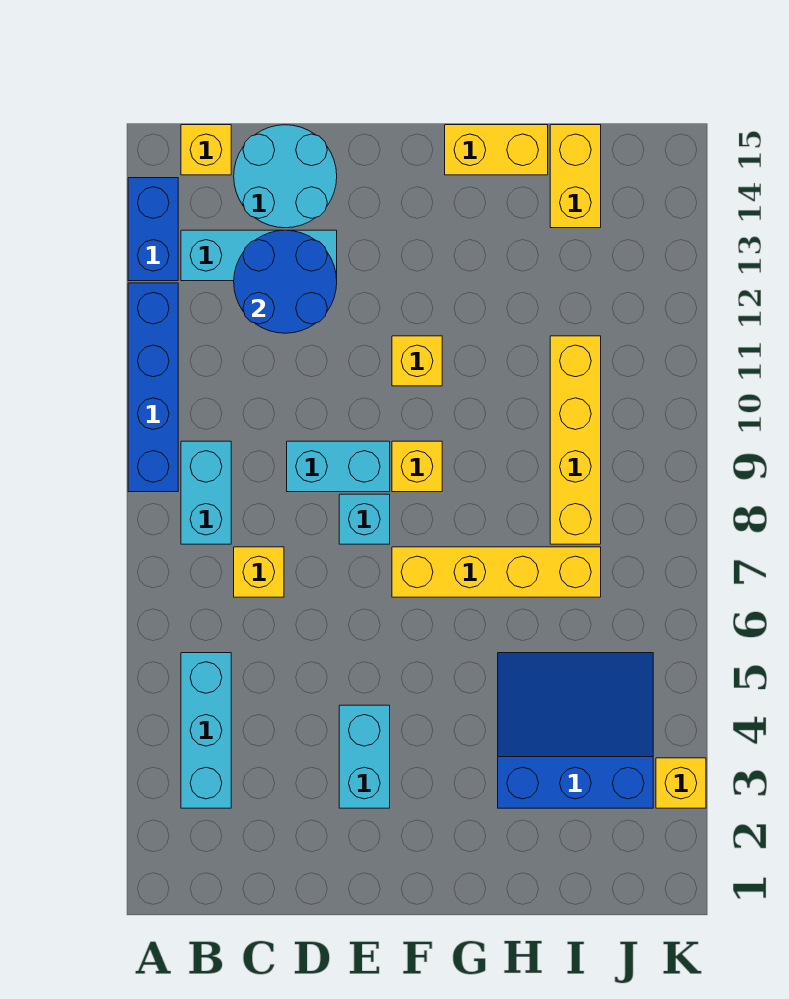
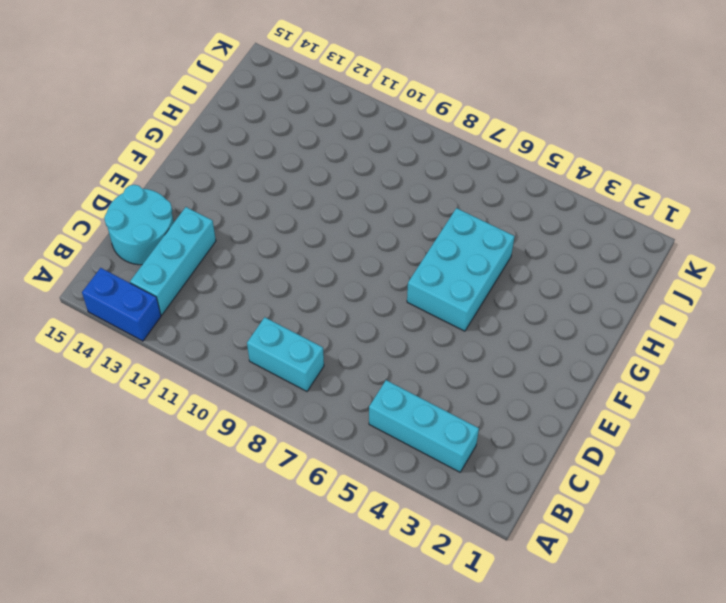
cyan 2x3 brick [407,208,514,331] -> blue 3x3 slope [498,653,653,808]
none -> blue 1x4 brick [128,283,178,492]
none -> yellow 1x1 brick [181,125,231,175]
none -> yellow 1x1 brick [234,547,284,597]

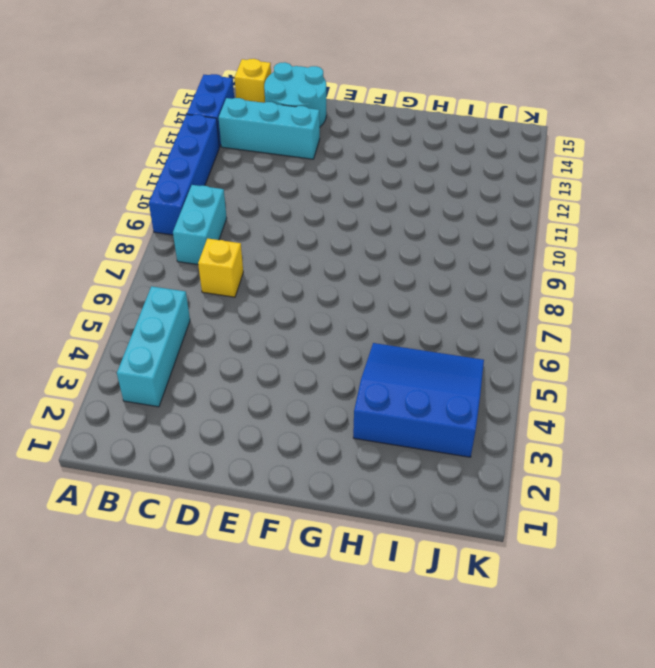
none -> cyan 1x2 brick [287,441,390,492]
none -> cyan 1x2 brick [339,705,390,808]
none -> cyan 1x1 brick [339,494,390,544]

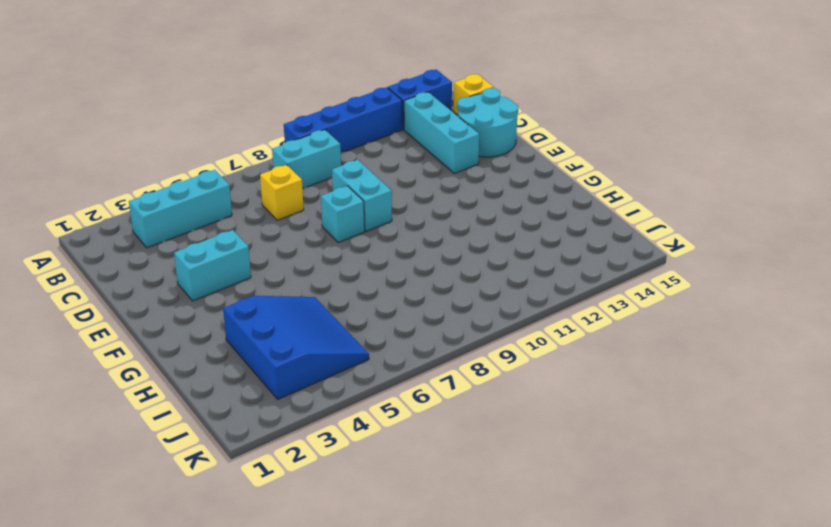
none -> yellow 1x4 brick [392,547,601,597]
none -> yellow 1x1 brick [392,441,442,492]
none -> yellow 1x1 brick [392,336,442,386]

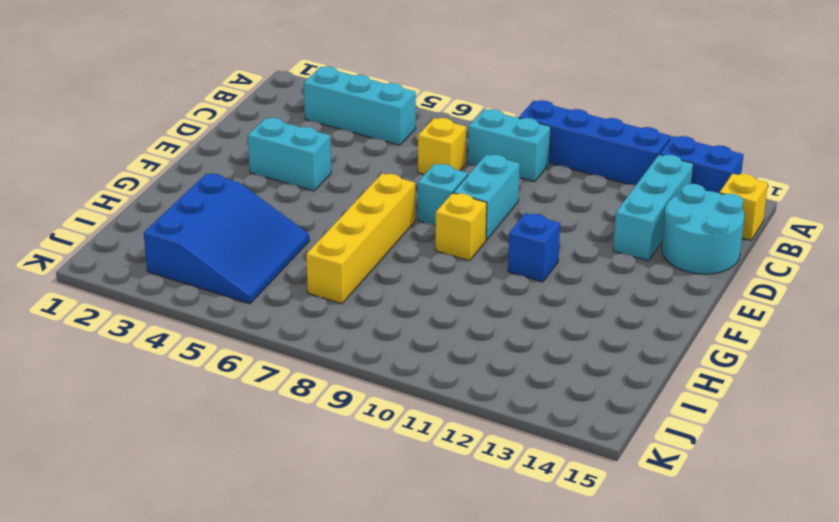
blue 1x1 brick [508,213,560,282] -> yellow 1x1 brick [392,336,442,386]
none -> yellow 1x2 brick [445,125,548,175]
none -> yellow 1x4 brick [550,336,601,544]
none -> yellow 1x2 brick [550,125,601,228]

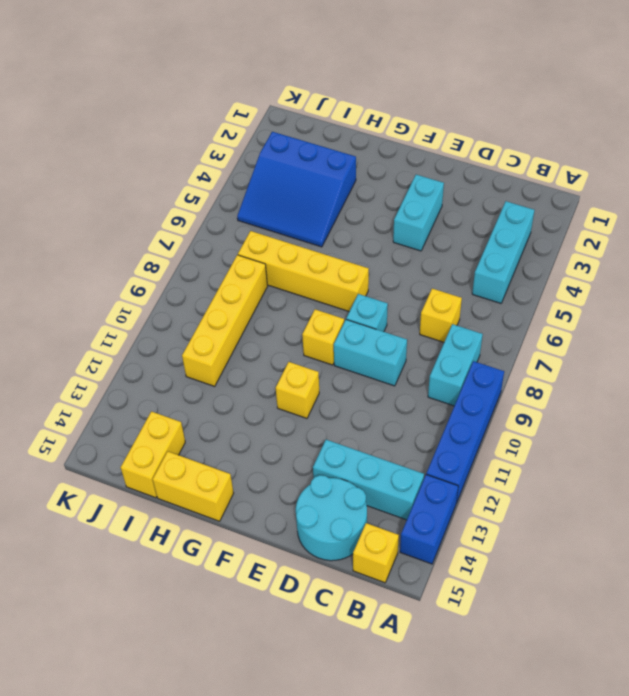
none -> yellow 1x1 brick [656,758,706,808]
none -> blue 2x2 round brick [234,230,337,333]

